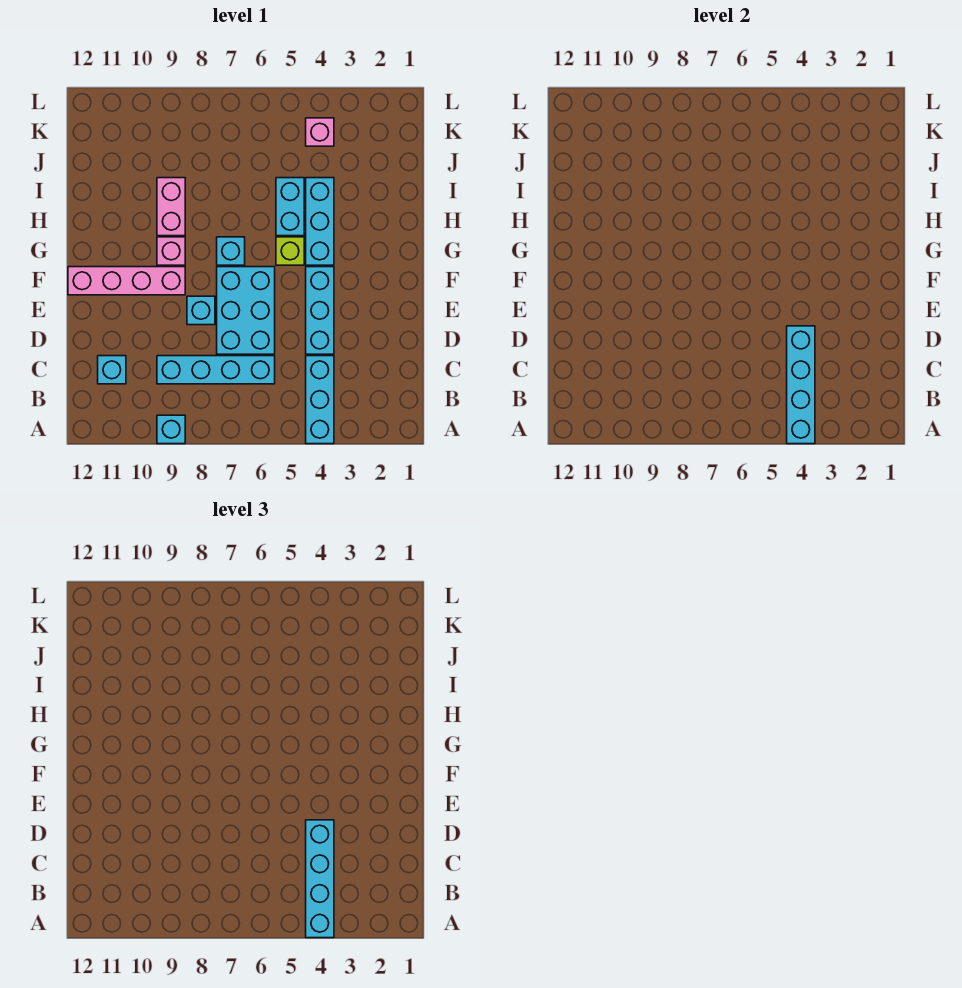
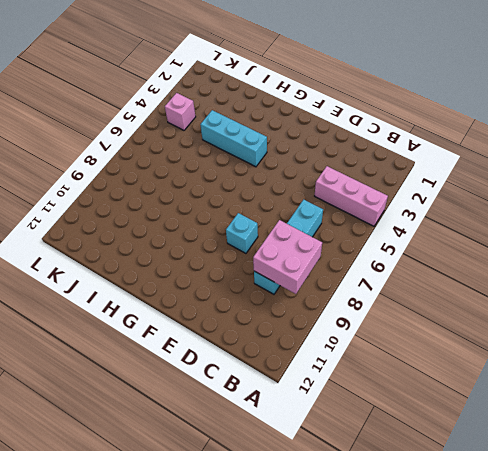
pink 1x3 brick [315,166,388,226] -> cyan 1x3 brick [306,356,334,444]
pink 2x2 brick [253,220,322,294] -> none
none -> cyan 1x1 brick [157,415,185,444]
none -> cyan 1x1 brick [98,356,126,384]
none -> cyan 1x3 brick [306,267,334,354]

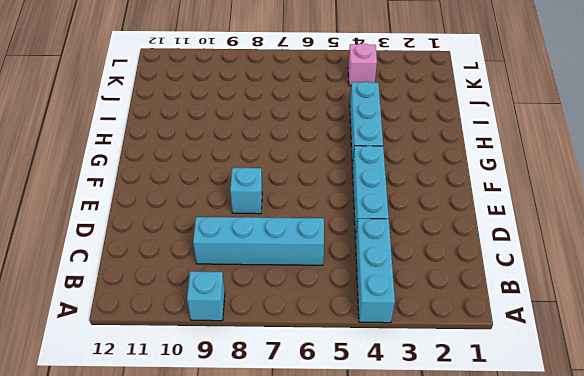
none -> cyan 1x1 brick [98,356,126,384]
none -> cyan 2x3 brick [217,267,275,354]
none -> pink 1x4 brick [68,267,185,295]

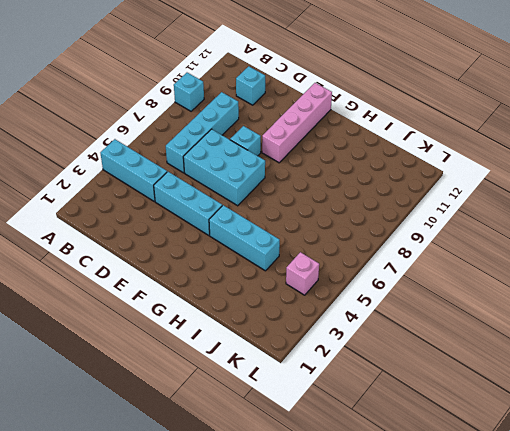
none -> lime 1x1 brick [276,237,304,265]
none -> cyan 1x1 brick [217,237,245,265]
none -> pink 1x1 brick [157,237,185,265]

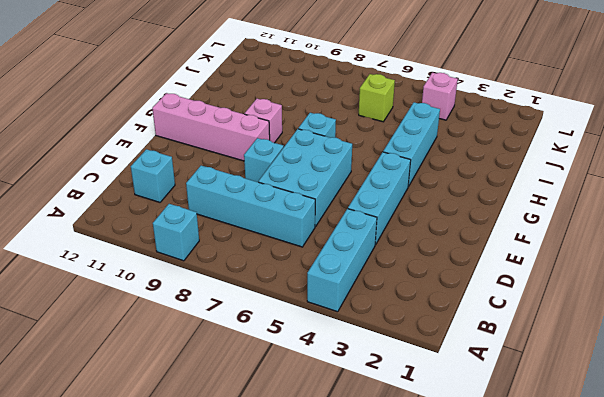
lime 1x1 brick [359,74,395,122] -> lime 1x1 brick moved to [276,237,304,265]
none -> cyan 1x2 brick [276,178,304,236]
none -> pink 1x2 brick [157,178,185,236]
none -> cyan 1x4 brick [787,326,815,444]

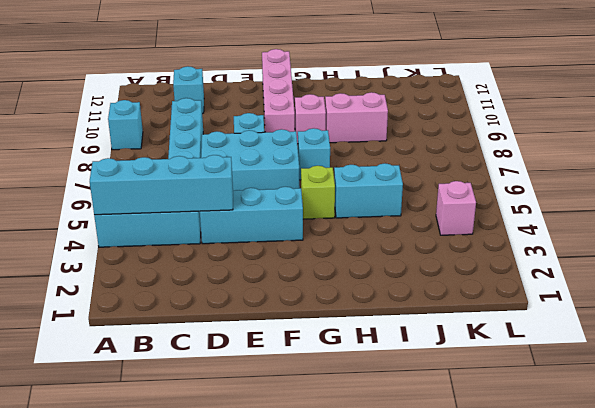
none -> cyan 1x3 brick [306,178,334,265]
none -> cyan 1x4 brick [306,820,334,938]

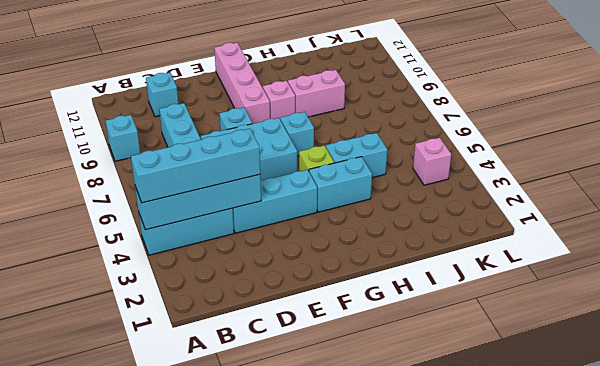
cyan 1x2 brick [309,157,372,212] -> cyan 1x3 brick [306,178,334,265]

